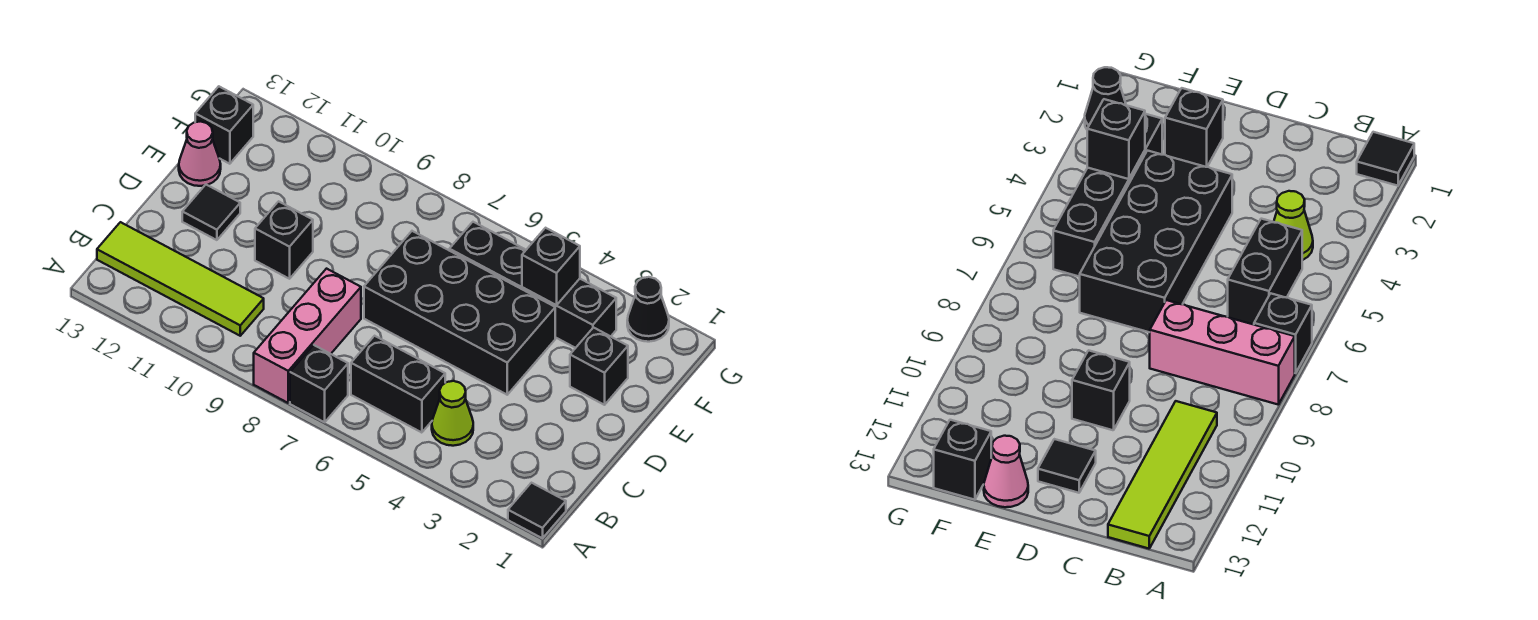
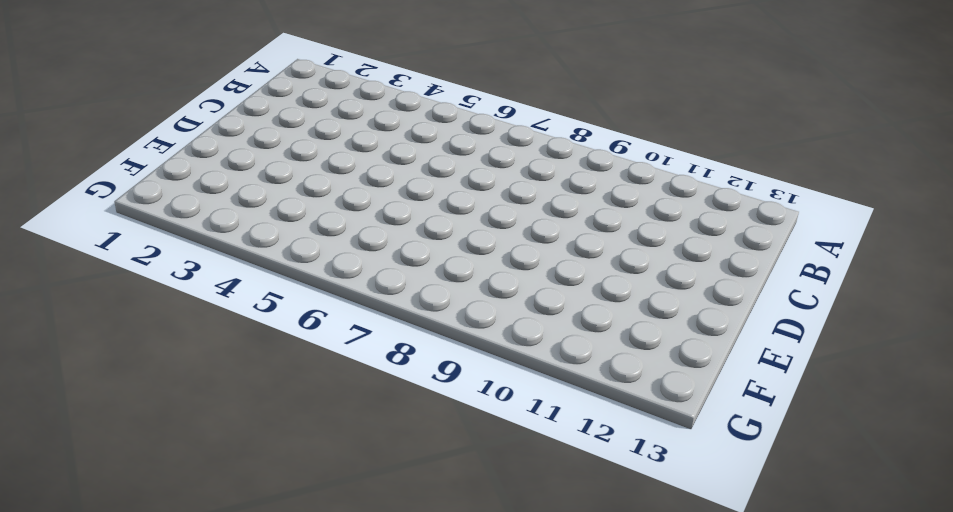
none -> black 1x1 tile [508,483,566,538]
none -> black 1x1 brick [290,345,348,422]
none -> pink 1x3 brick [254,269,361,403]

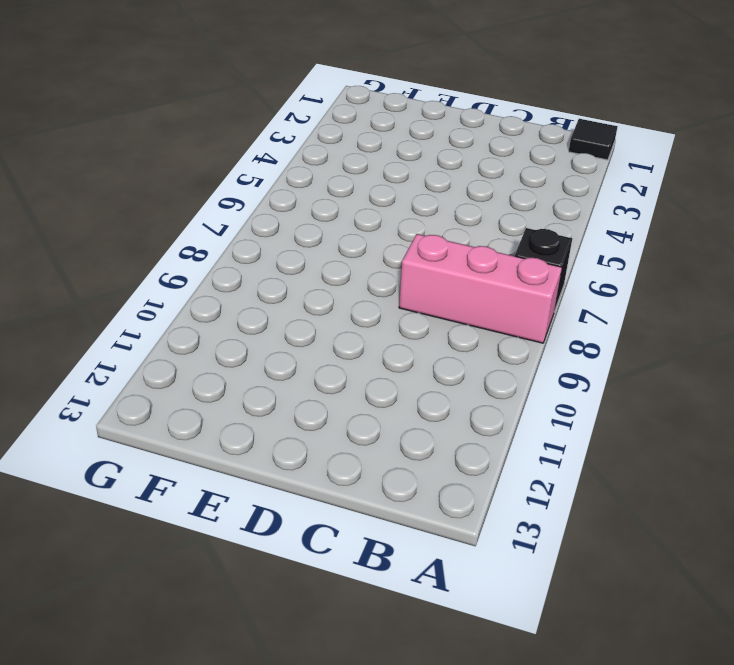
none -> lime 1x1 cone [432,381,473,446]
none -> black 1x2 brick [351,336,445,433]
none -> lime 1x4 tile [97,222,264,336]

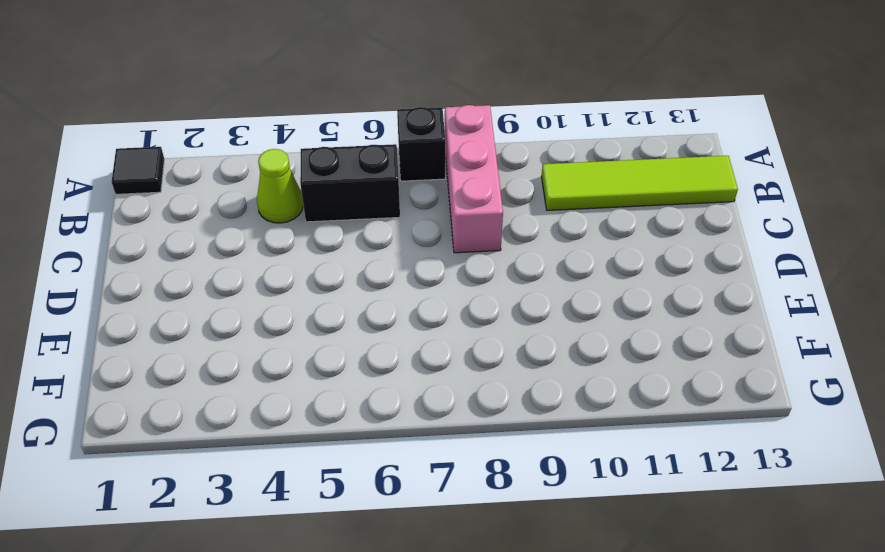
none -> black 2x4 brick [364,231,555,395]
none -> black 1x1 brick [255,201,313,279]
none -> black 1x1 tile [182,185,240,240]

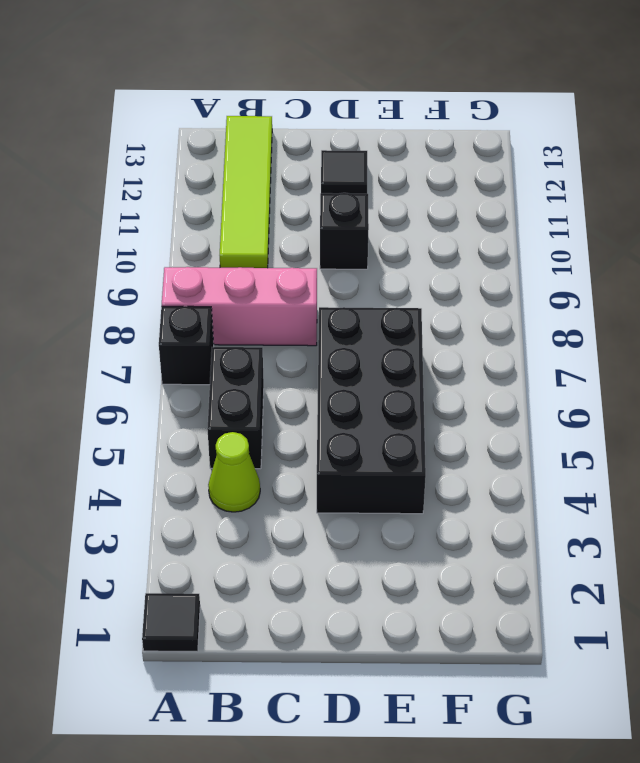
none -> black 1x1 brick [570,328,628,405]
none -> pink 1x1 cone [179,121,221,186]
none -> black 1x4 brick [449,222,616,348]

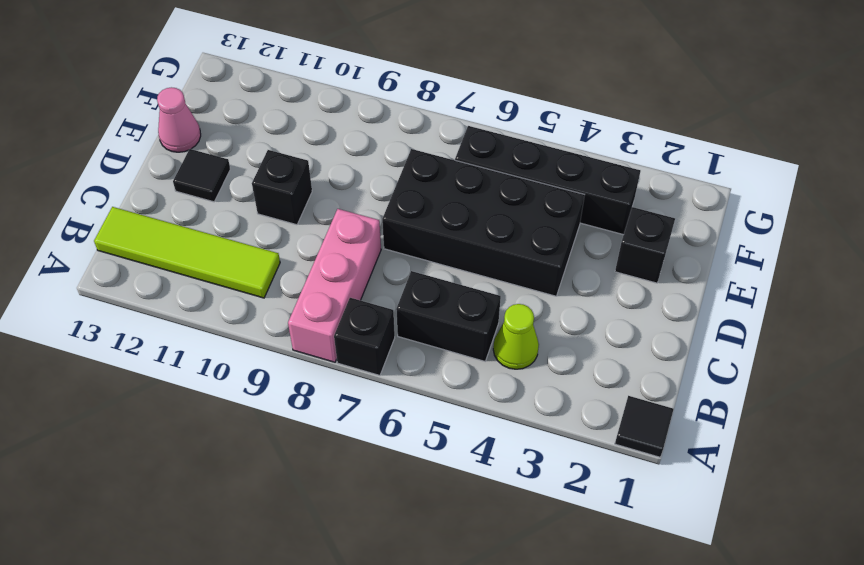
none -> black 1x1 brick [195,86,253,164]
none -> black 1x1 cone [627,277,669,342]
none -> black 1x1 brick [522,228,580,305]

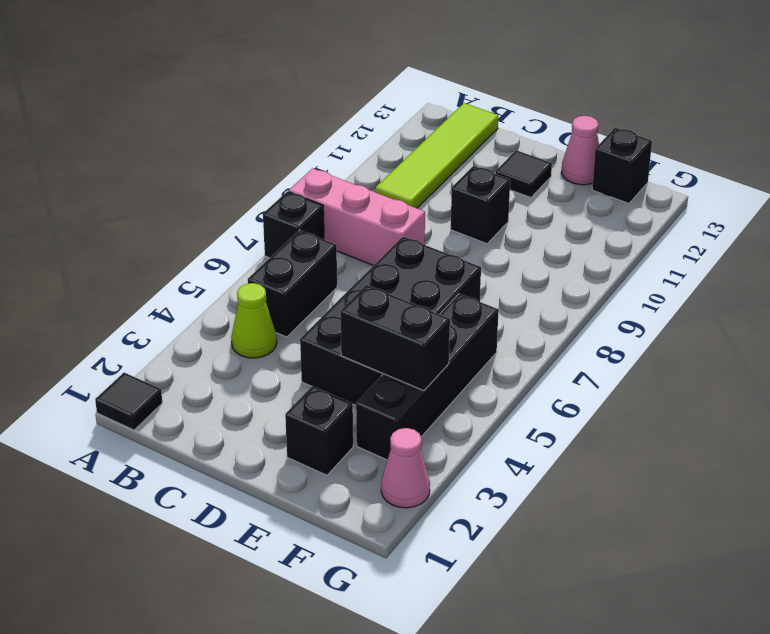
black 1x2 brick [340,285,450,391] -> black 1x1 brick [522,228,580,305]
pink 1x1 cone [381,428,430,508] -> black 1x1 cone [627,277,669,342]

